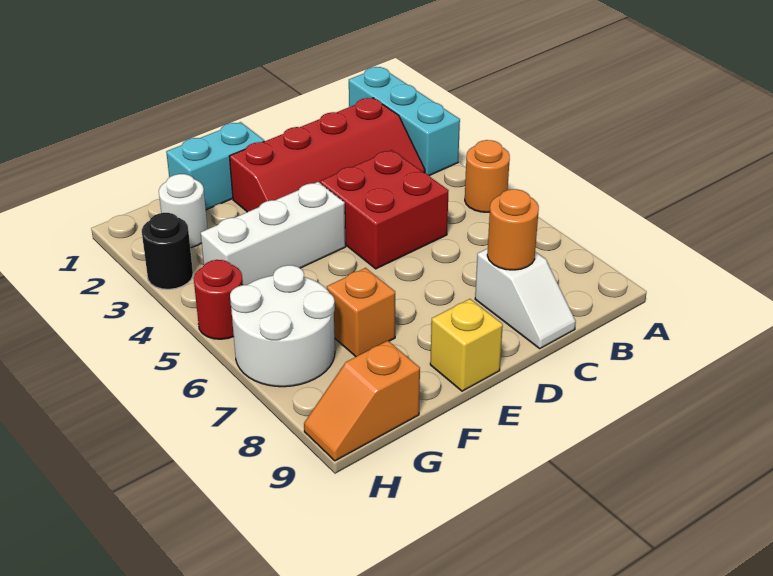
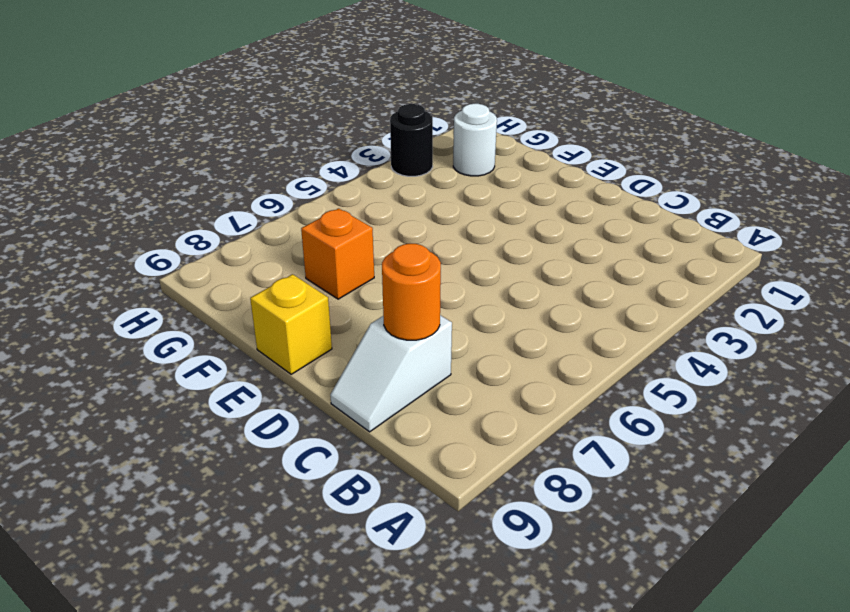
none -> cyan 1x3 brick [349,67,460,176]
none -> orange 1x1 round brick [465,140,510,212]
none -> red 2x4 slope [229,98,425,212]

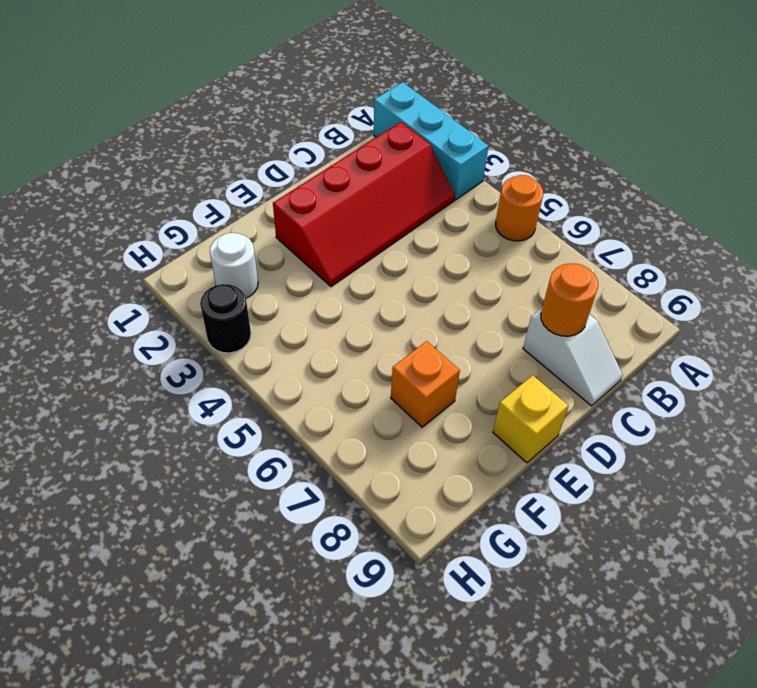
none -> red 2x2 brick [320,150,449,269]
none -> cyan 1x2 brick [166,122,264,210]
none -> white 1x3 brick [201,182,346,285]

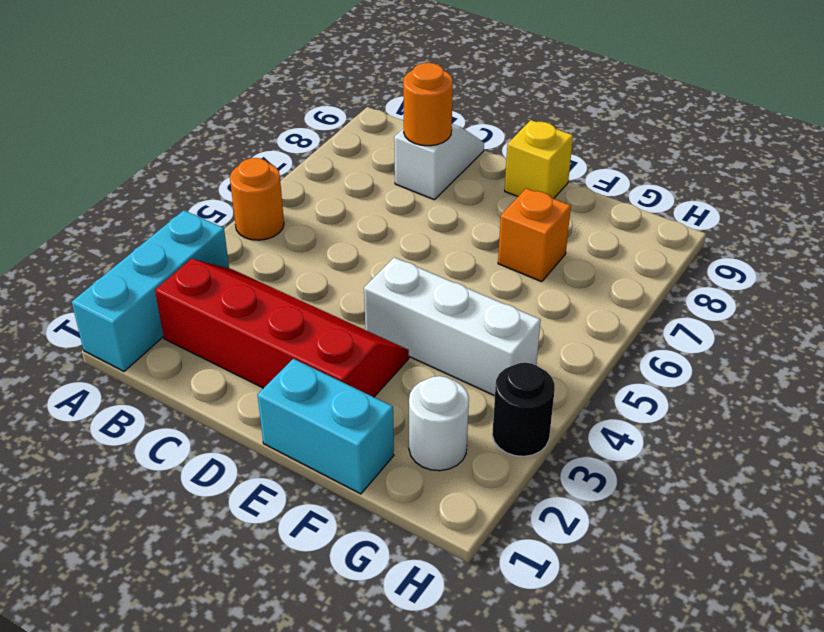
none -> red 2x2 brick [320,150,449,269]
none -> white 2x2 round brick [230,265,335,387]
none -> orange 1x2 slope [304,341,420,461]

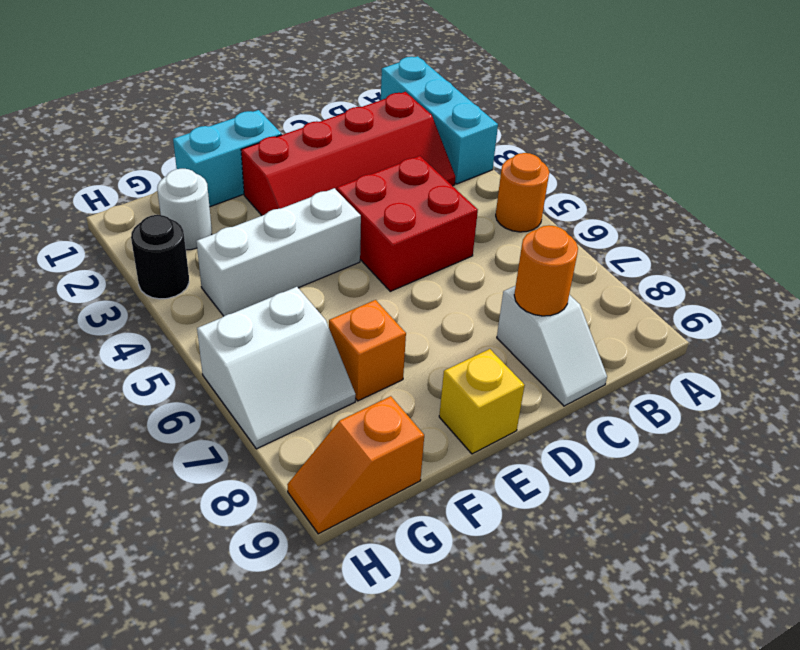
white 2x2 slope [197,287,356,449] -> white 2x2 round brick [230,265,335,387]
none -> red 1x1 round brick [194,260,243,339]

